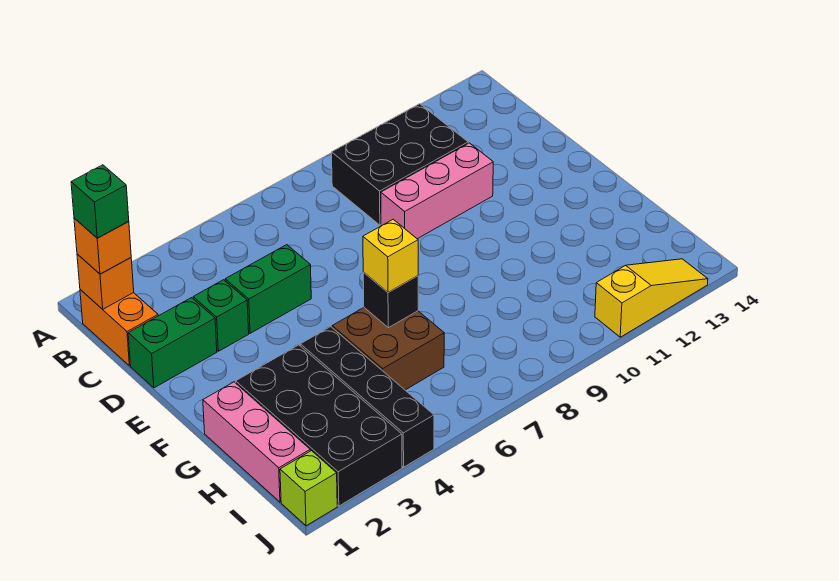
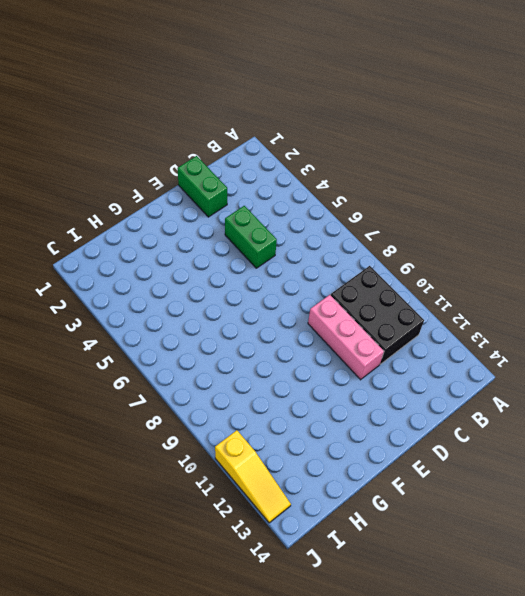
none -> orange 1x2 brick [80,290,158,366]
none -> green 1x1 brick [193,280,249,351]
none -> pink 1x3 brick [203,382,310,502]

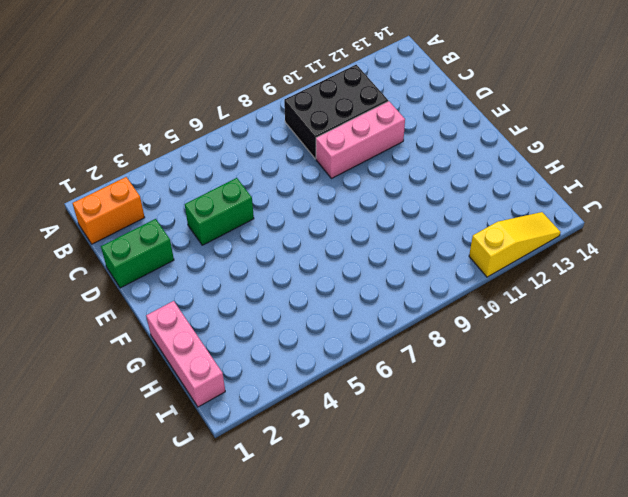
orange 1x2 brick [73,177,145,244] -> orange 1x2 brick turned to [80,290,158,366]
none -> green 1x1 brick [193,280,249,351]
none -> black 2x4 brick [236,345,402,506]
none -> black 1x4 brick [300,327,434,467]

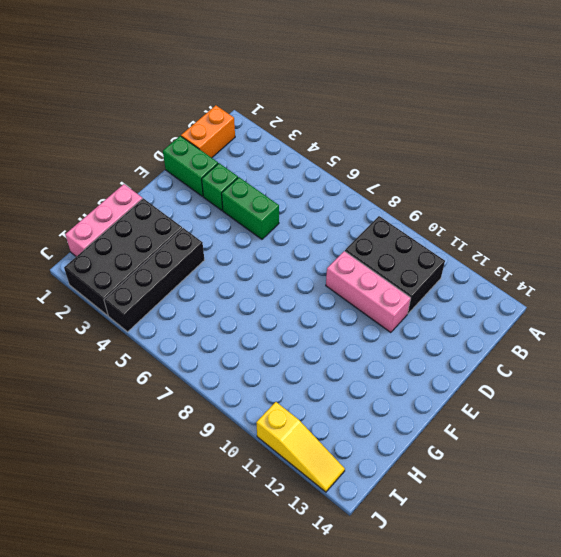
none -> brown 2x2 brick [332,308,444,390]
none -> lime 1x1 brick [280,451,337,526]
none -> orange 1x1 brick [77,254,134,309]

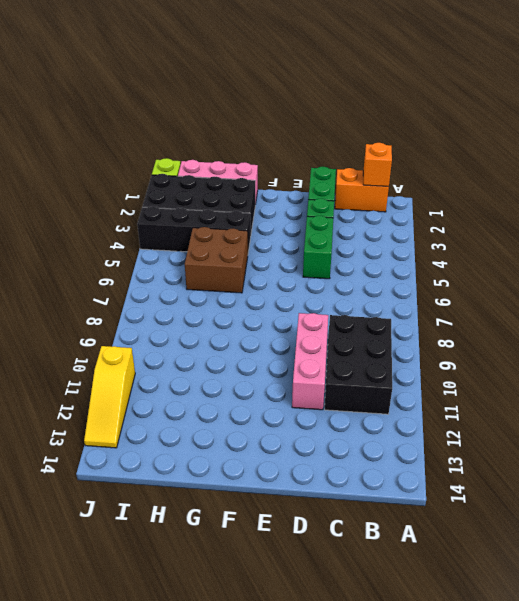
none -> black 1x1 brick [363,272,418,328]
none -> orange 1x1 brick [74,218,131,274]
none -> yellow 1x1 brick [363,219,418,292]

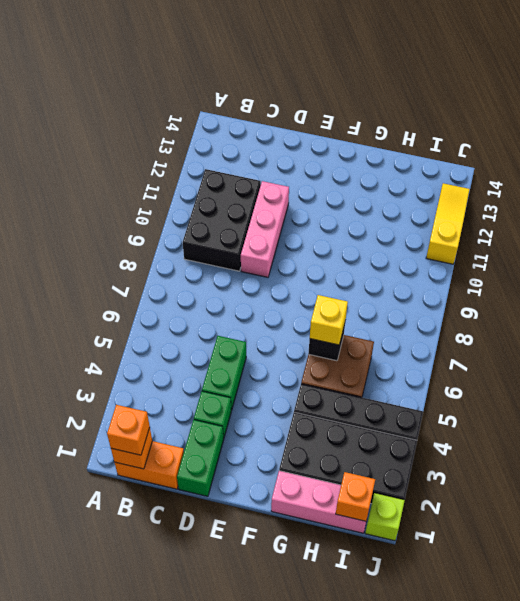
orange 1x1 brick [336,472,375,521] -> none
none -> green 1x1 brick [71,165,129,238]

